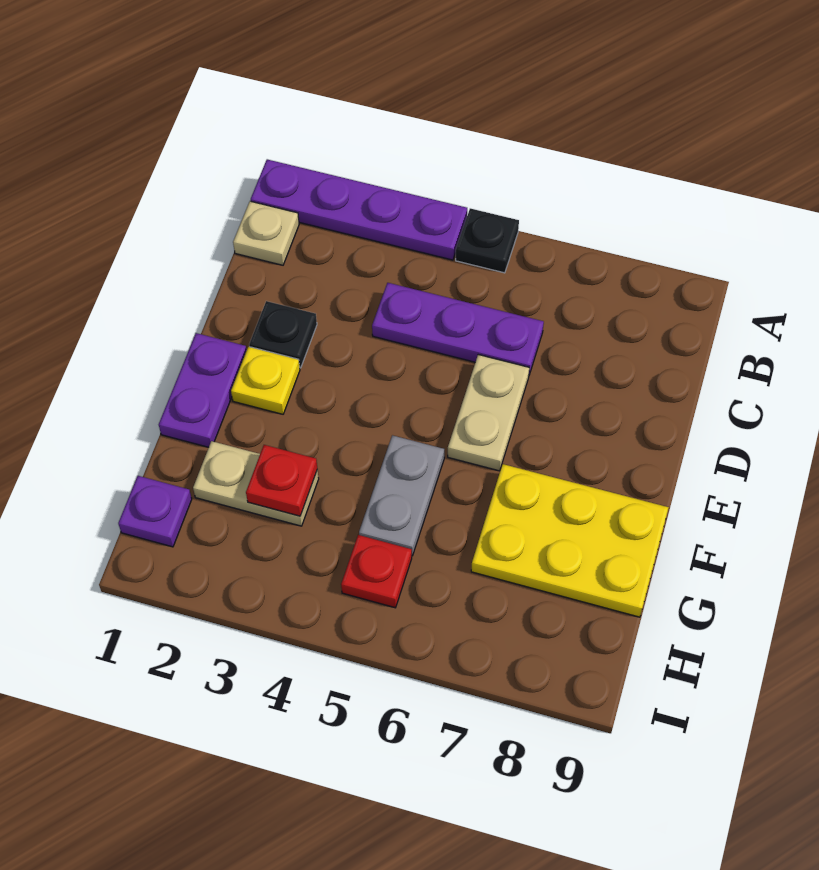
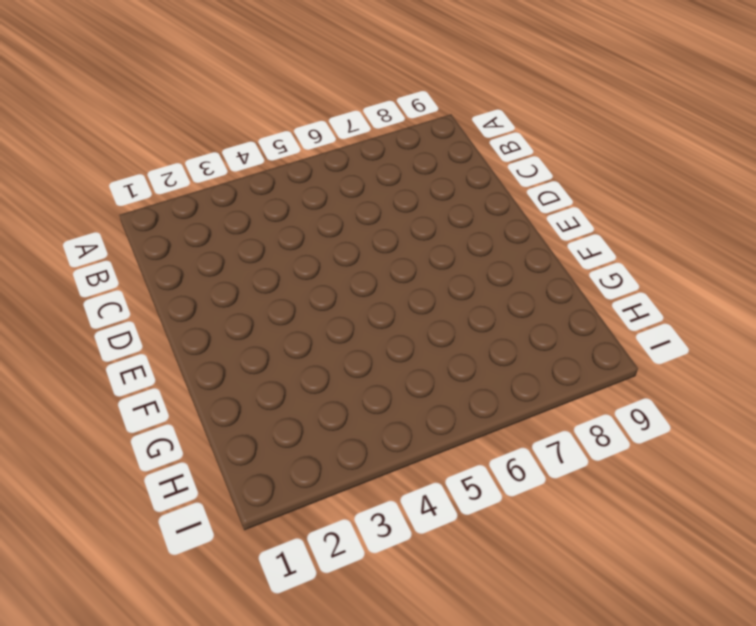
none -> purple 1x4 plate [251,159,467,260]
none -> black 1x1 plate [456,208,519,273]
none -> tan 1x1 plate [233,201,299,265]

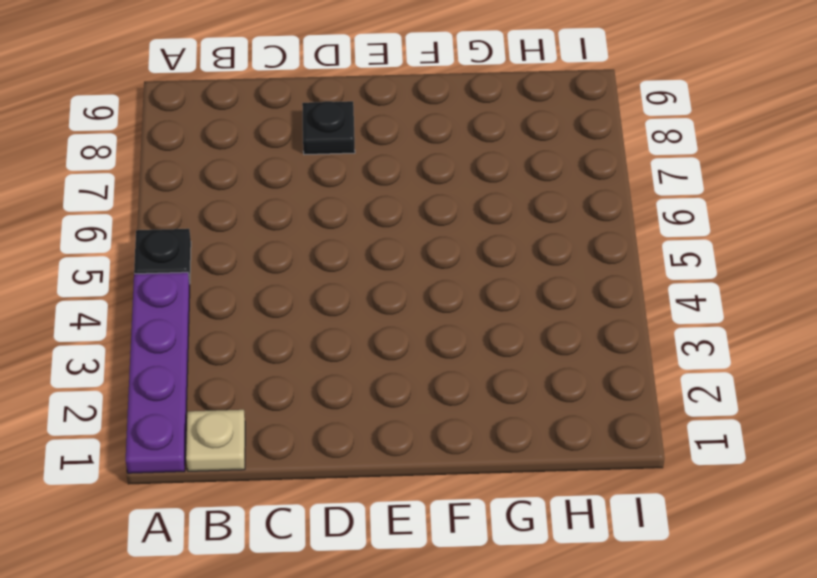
black 1x1 plate [302,101,355,155] -> black 1x1 plate moved to [249,301,317,368]
none -> purple 1x3 plate [372,283,544,375]
none -> tan 1x2 plate [448,355,529,471]
none -> purple 1x2 plate [159,333,247,447]

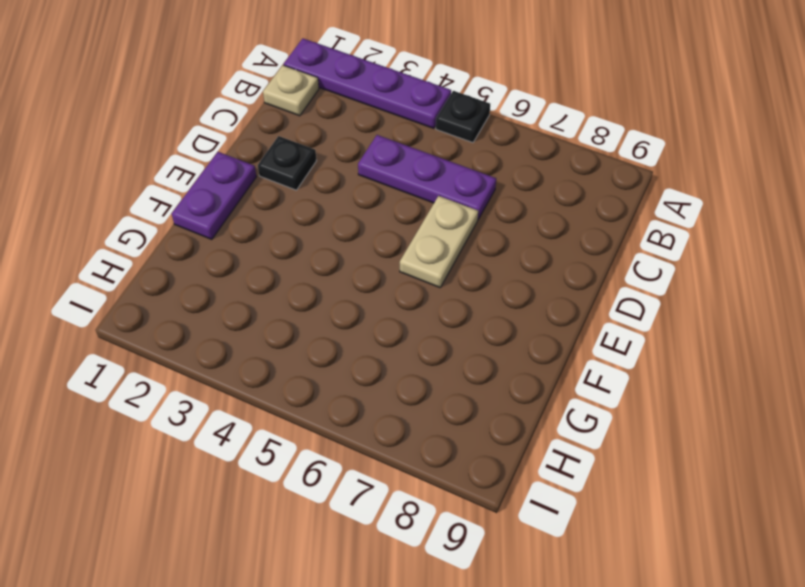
none -> yellow 1x1 plate [231,347,300,414]
none -> grey 1x2 plate [359,435,444,556]
none -> yellow 2x3 plate [471,464,669,617]

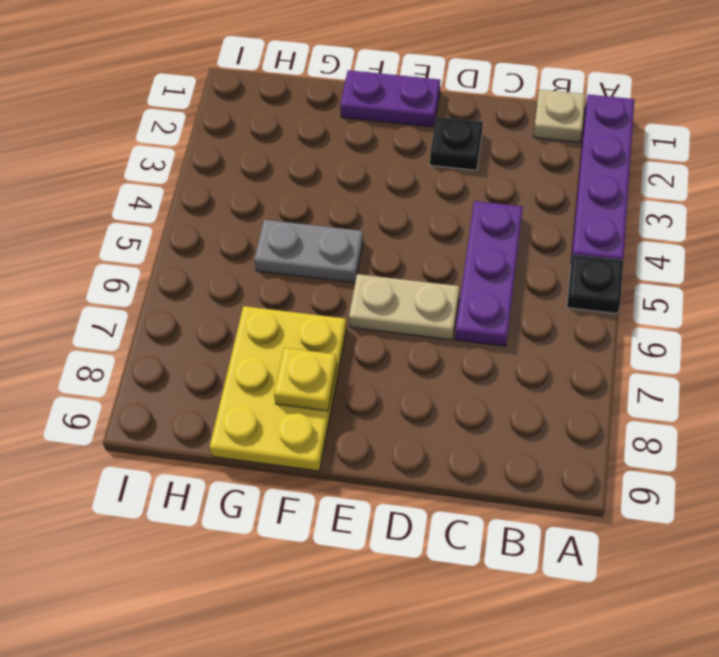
yellow 1x1 plate [274,348,337,411] -> yellow 1x1 plate moved to [231,347,300,414]
none -> tan 1x2 plate [193,441,319,526]
none -> purple 1x1 plate [118,476,192,547]
none -> red 1x1 plate [341,535,412,608]

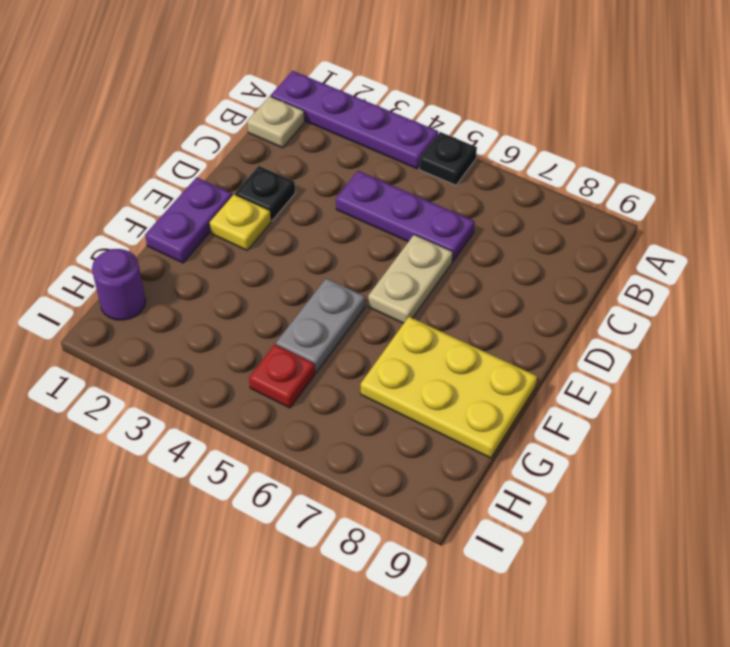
purple 1x1 round brick [92,249,146,320] -> purple 1x1 plate [118,476,192,547]
none -> tan 1x2 plate [193,441,319,526]
none -> red 1x1 plate [246,445,317,516]

